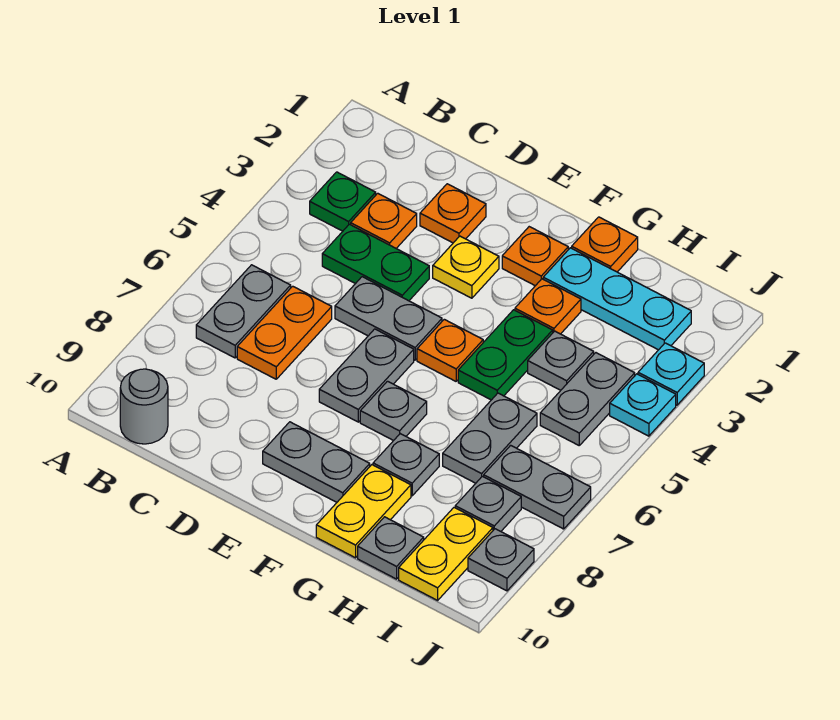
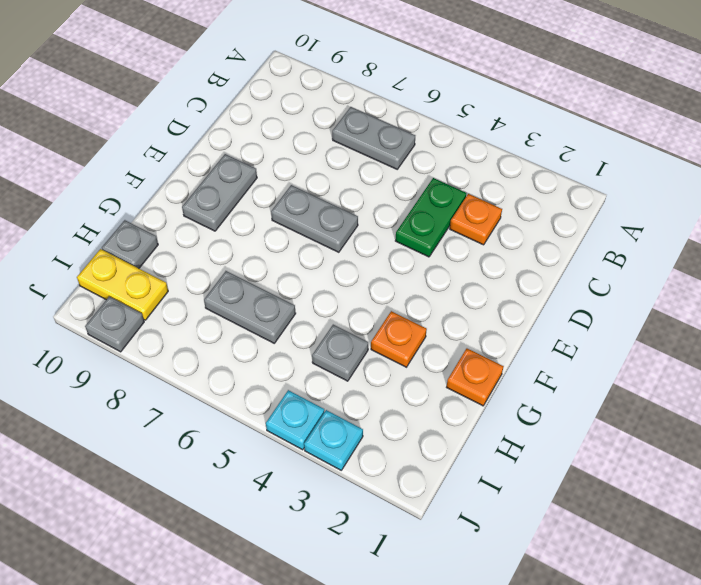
none -> green 1x1 plate [310,172,376,231]
none -> grey 1x1 round brick [120,369,168,444]
none -> orange 1x2 plate [237,286,332,379]
none -> orange 1x1 plate [420,184,486,243]

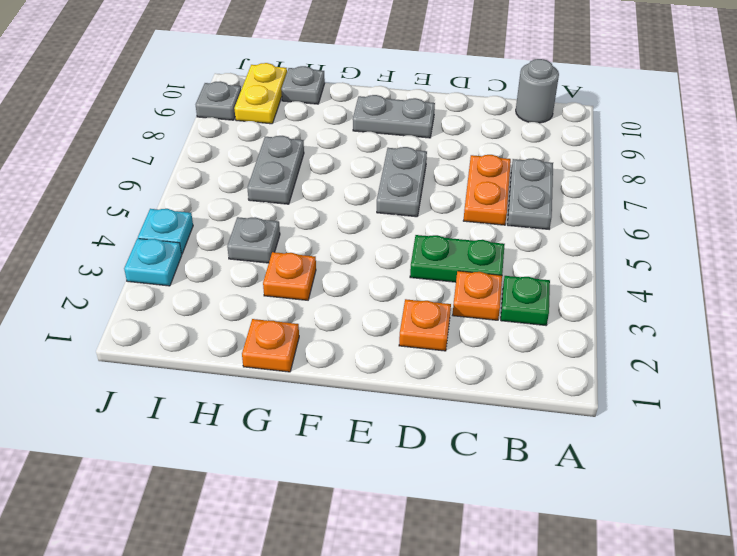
none -> grey 1x2 plate [335,277,442,360]
none -> yellow 1x1 plate [433,236,499,298]
none -> orange 1x1 plate [502,227,568,286]
none -> orange 1x1 plate [417,319,483,381]

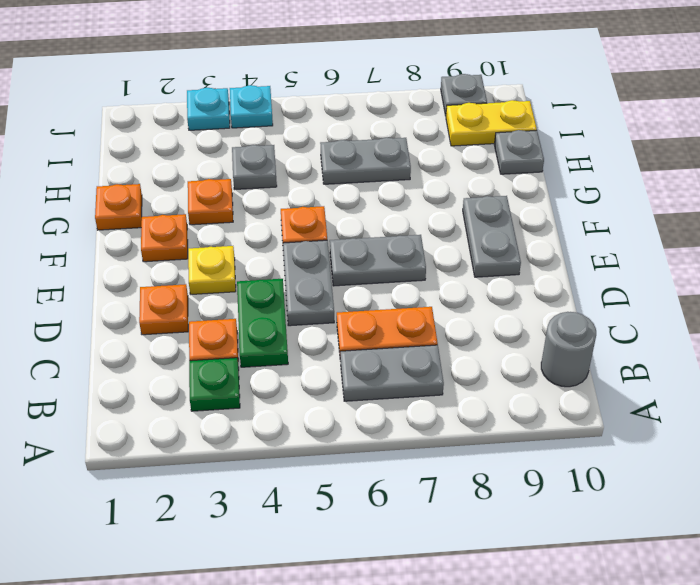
none -> grey 1x1 plate [360,381,427,441]
none -> cyan 1x3 plate [543,248,691,350]
none -> green 1x2 plate [458,310,553,400]
none -> grey 1x1 plate [373,434,439,496]

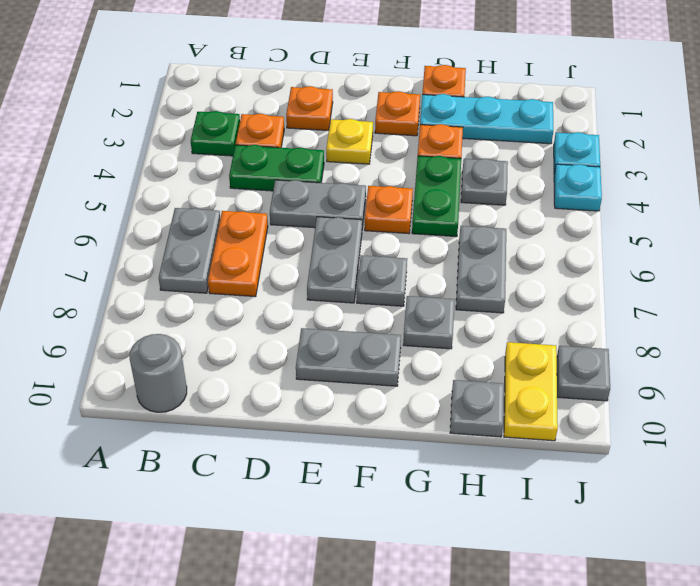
none -> yellow 1x2 plate [316,465,411,558]
none -> grey 1x2 plate [540,353,635,445]
none -> grey 1x2 plate [484,445,591,529]
none -> grey 1x1 plate [455,476,521,531]

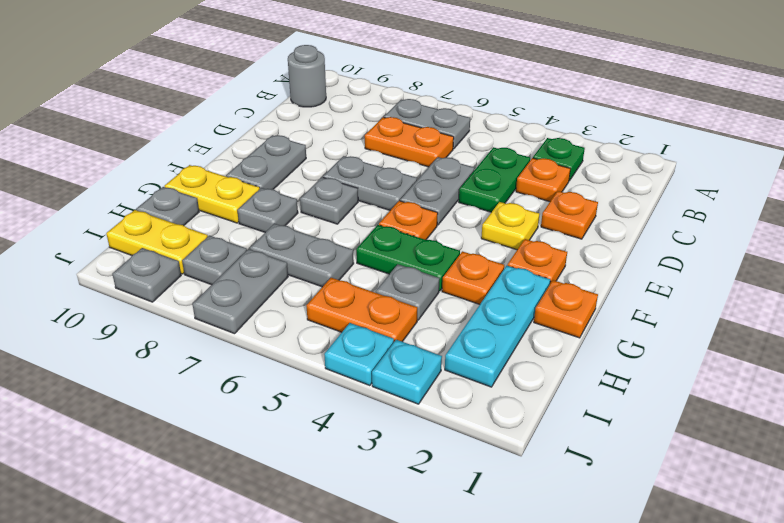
orange 1x2 plate [306,278,417,342] -> grey 1x2 plate [540,353,635,445]

